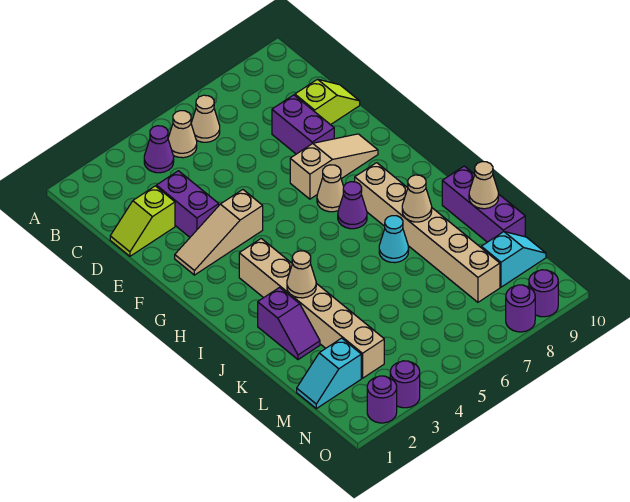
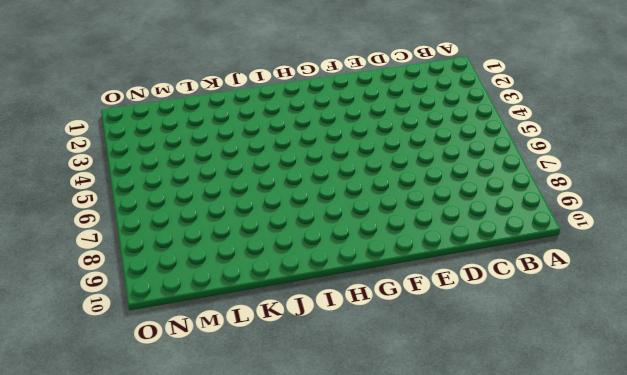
none -> purple 1x1 cone [144,126,174,173]
none -> tan 1x1 cone [168,111,197,158]
none -> tan 1x1 cone [191,95,220,142]

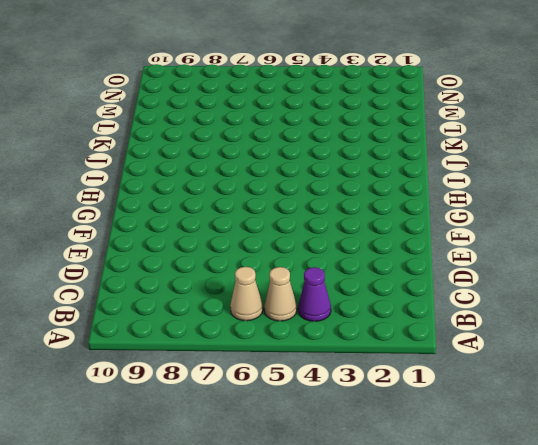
none -> lime 1x2 slope [110,186,175,256]
none -> purple 1x2 brick [156,171,219,237]
none -> purple 1x2 brick [272,95,334,154]

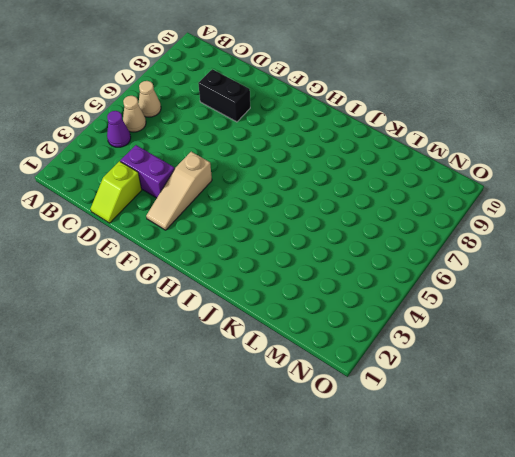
black 1x2 brick [198,69,250,122] -> purple 1x2 brick [272,95,334,154]
none -> lime 1x2 slope [295,79,360,125]
none -> tan 1x3 slope [290,134,378,199]
none -> tan 1x1 cone [317,165,344,212]

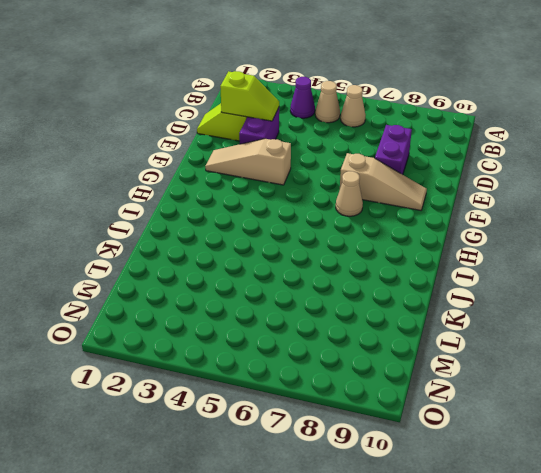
lime 1x2 slope [220,71,279,121] -> lime 1x2 slope moved to [295,79,360,125]
none -> tan 1x6 brick [239,239,384,378]
none -> purple 1x1 cone [338,182,367,229]
none -> tan 1x6 brick [355,163,500,302]

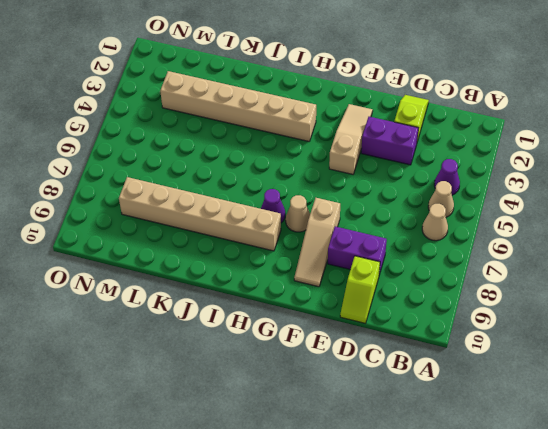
none -> purple 1x2 slope [258,288,320,360]
none -> cyan 1x1 cone [379,216,409,263]
none -> purple 1x3 brick [442,166,525,242]

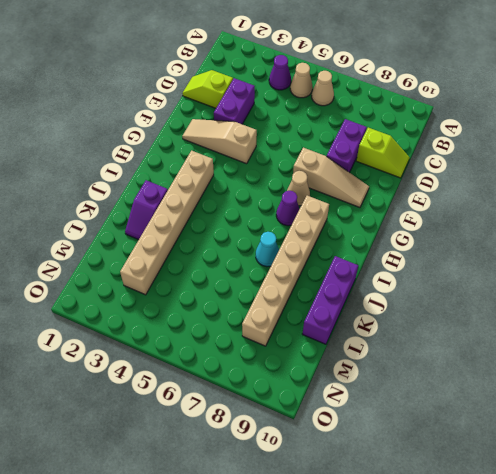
none -> cyan 1x2 slope [297,338,361,409]
none -> cyan 1x2 slope [481,232,546,287]
none -> purple 1x1 round brick [367,376,397,423]

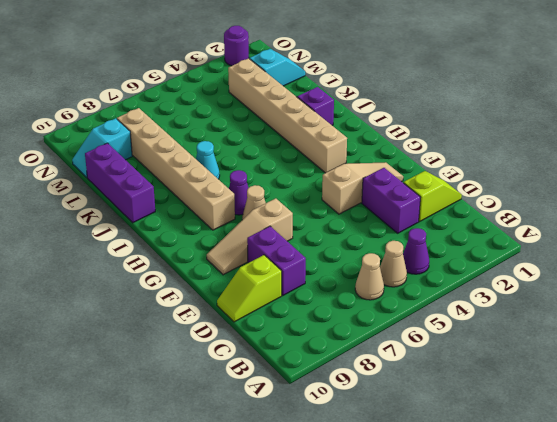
none -> purple 1x1 round brick [390,361,420,408]
none -> purple 1x1 round brick [506,285,535,332]
none -> purple 1x1 round brick [529,270,558,317]

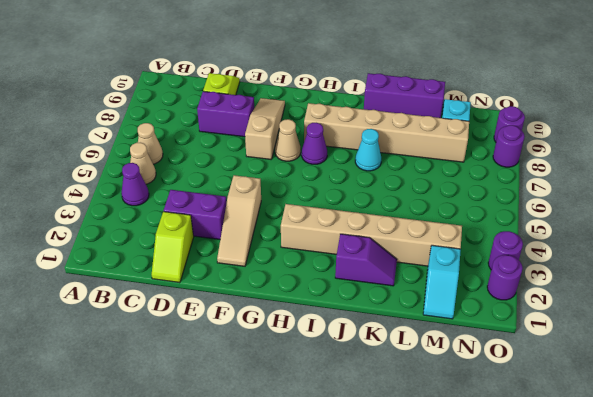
none -> tan 1x1 cone [287,251,316,298]
none -> tan 1x1 cone [402,175,432,222]
none -> tan 1x1 cone [469,162,499,209]

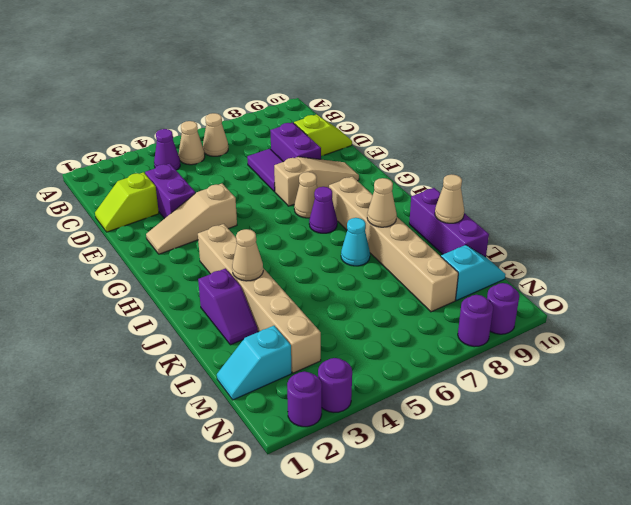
purple 1x2 tile [247,149,283,192] -> none

